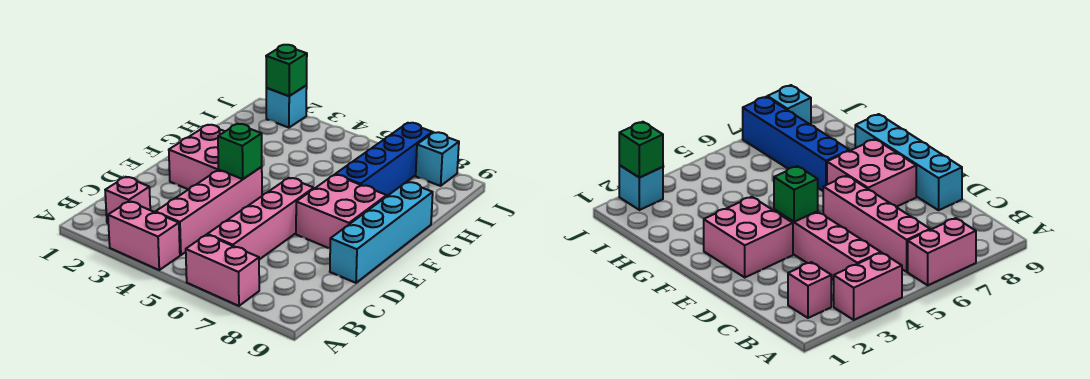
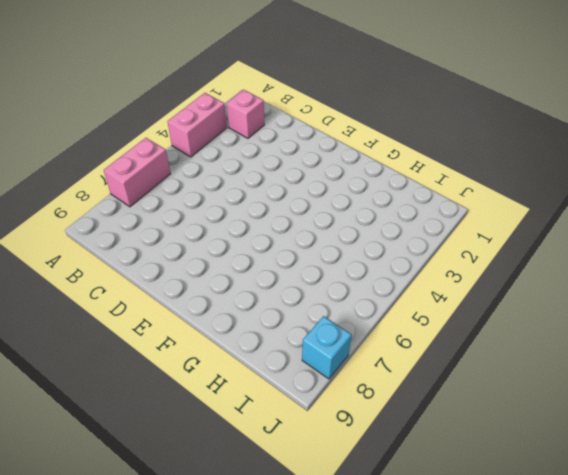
none -> pink 1x4 brick [155,167,262,255]
none -> pink 1x4 brick [208,178,314,260]
none -> cyan 1x4 brick [330,182,433,283]

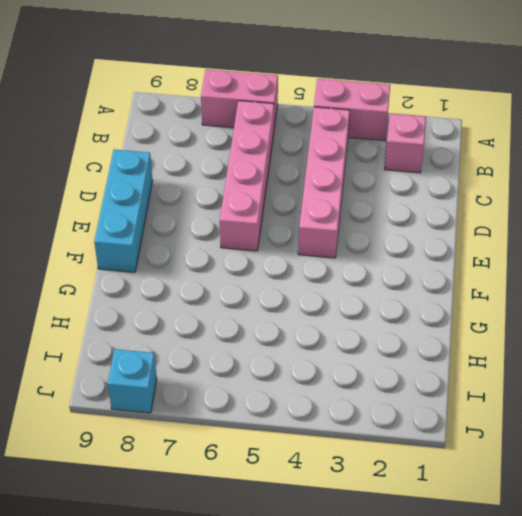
cyan 1x3 brick [94,150,153,272] -> cyan 1x4 brick [330,182,433,283]
none -> pink 2x2 brick [169,125,225,189]
none -> pink 2x2 brick [296,175,387,248]
none -> blue 1x4 brick [335,123,433,196]

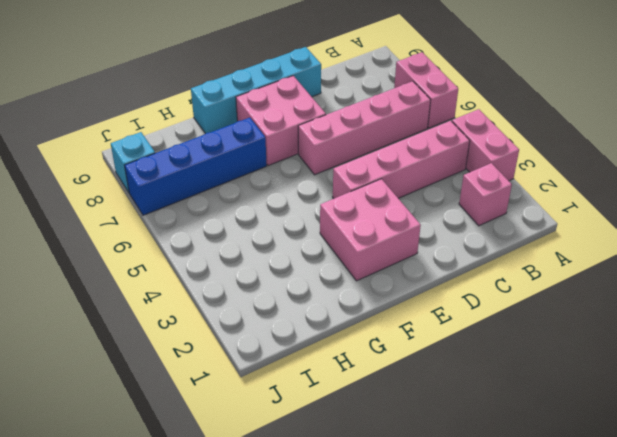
none -> cyan 1x1 brick [266,86,307,128]
none -> green 1x1 brick [218,124,262,179]
none -> green 1x1 brick [266,45,307,96]

